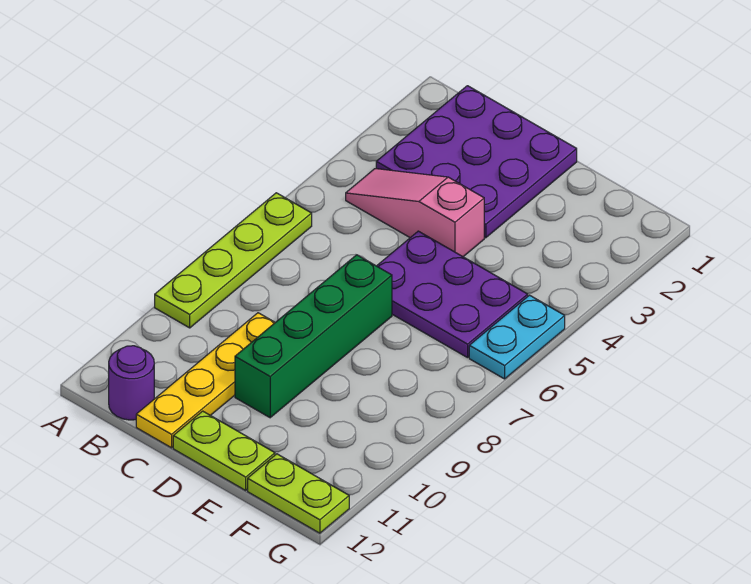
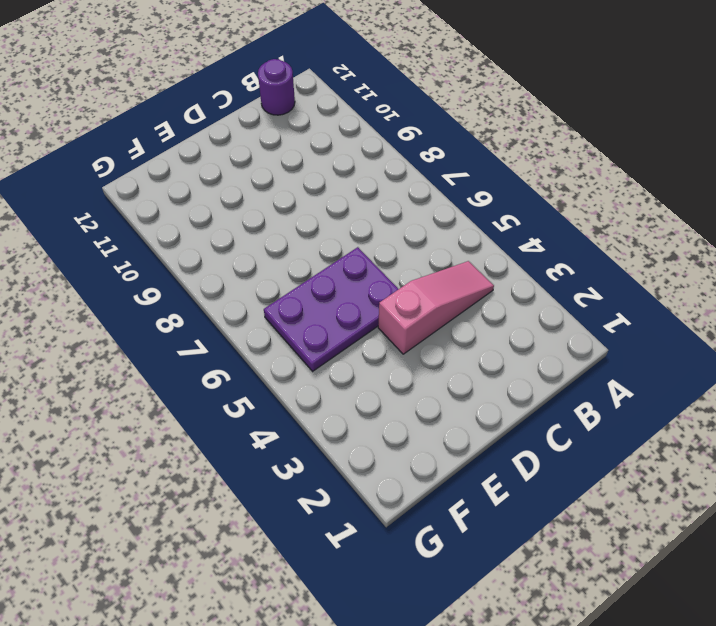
none -> lime 1x4 plate [155,193,312,328]
none -> purple 3x3 plate [376,86,577,238]

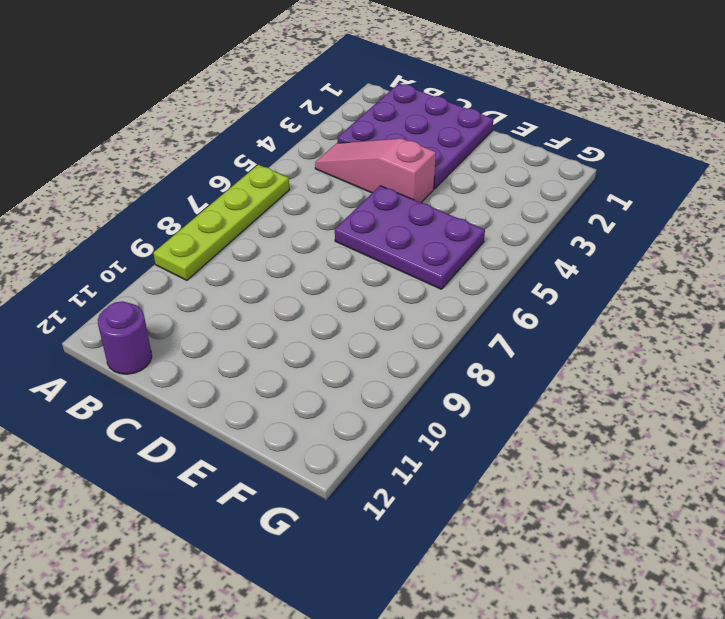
none -> yellow 1x4 plate [136,313,275,448]
none -> green 1x4 brick [235,255,392,418]

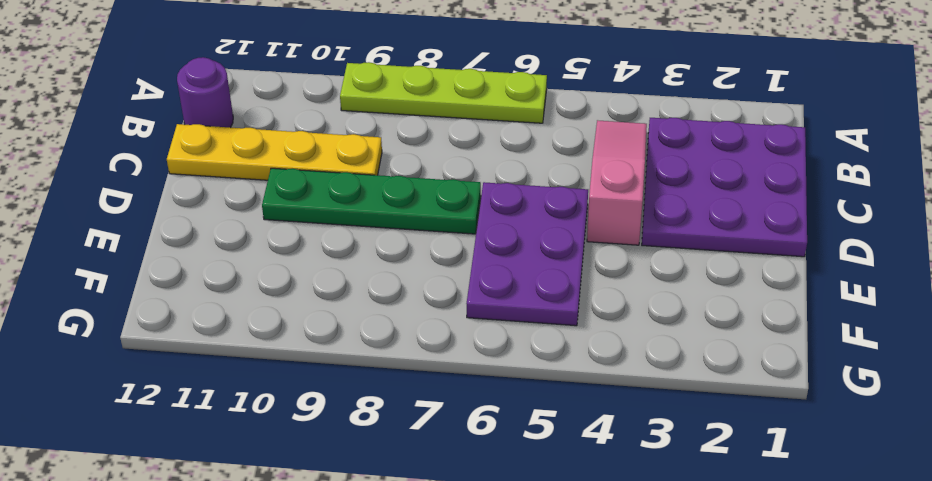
green 1x4 plate [262,168,481,234] -> green 1x4 brick [235,255,392,418]
none -> lime 1x2 plate [173,411,275,490]
none -> lime 1x2 plate [248,454,349,533]

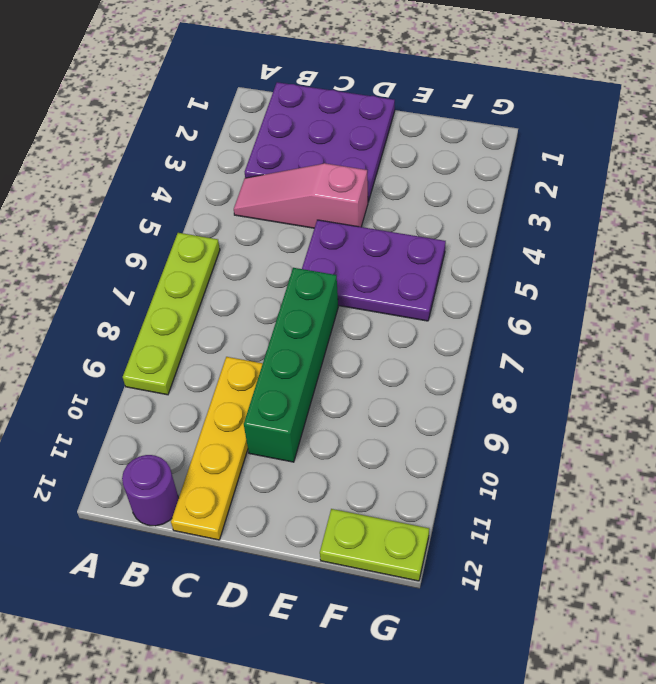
none -> lime 1x2 plate [173,411,275,490]
none -> cyan 1x2 plate [469,295,565,379]

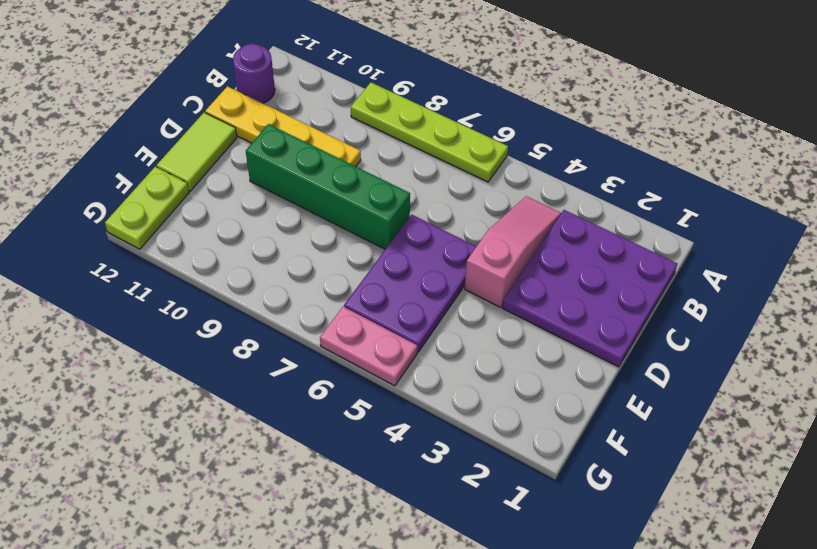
lime 1x2 tile [157,112,237,191] -> lime 1x2 plate [173,411,275,490]
pink 1x2 plate [320,307,417,386] -> cyan 1x2 plate [469,295,565,379]

